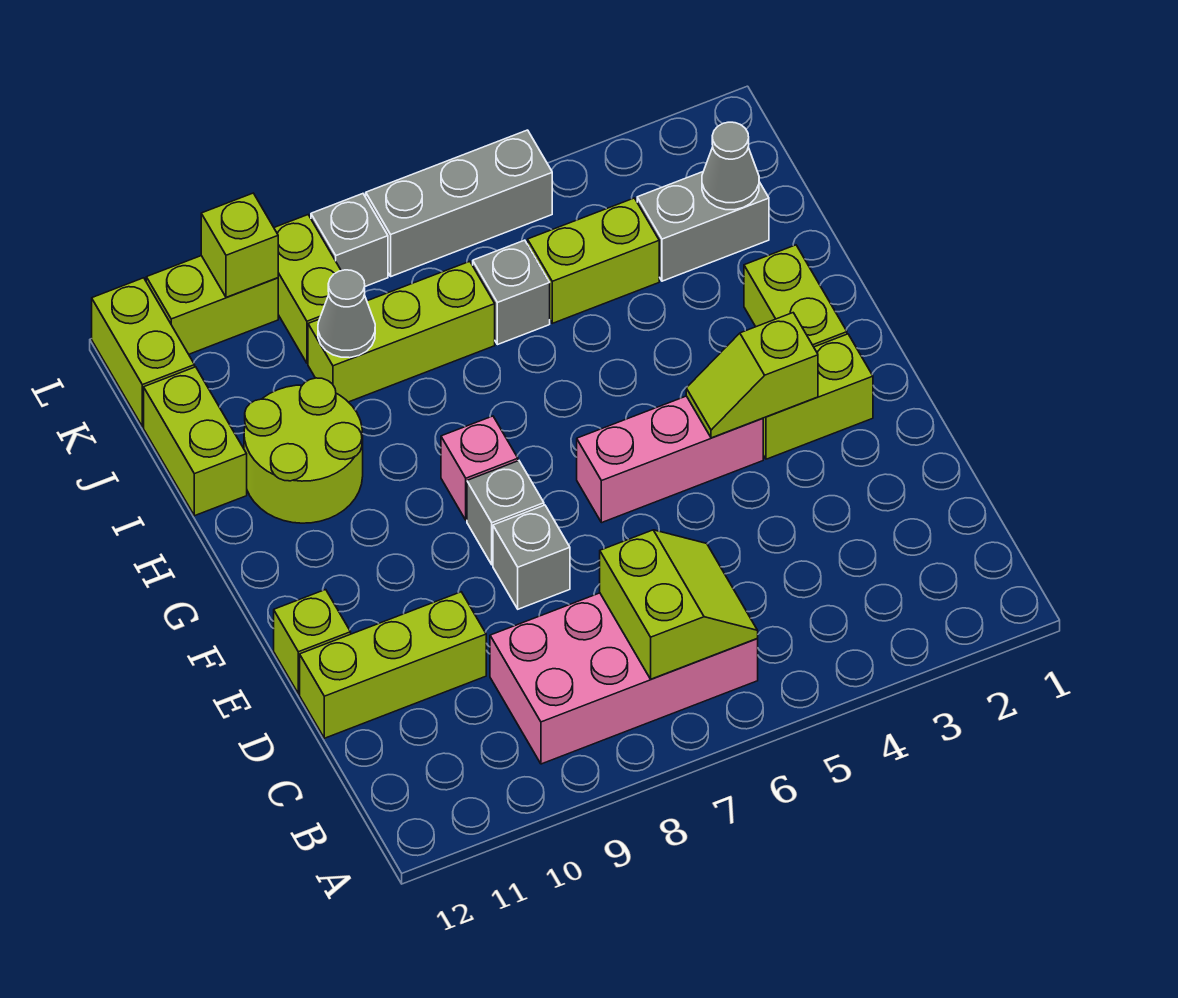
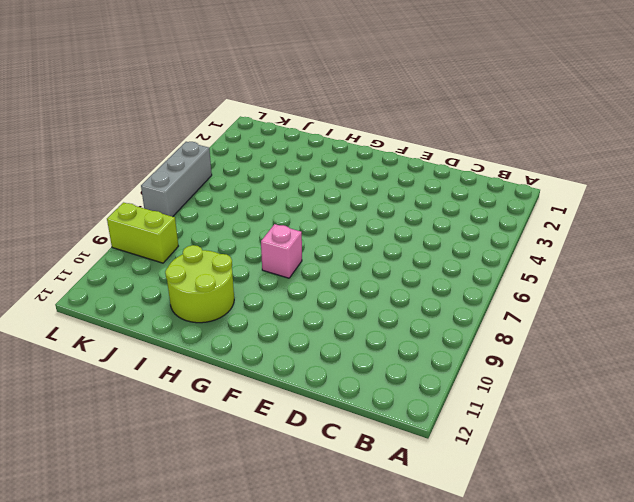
none -> pink 2x4 brick [490,593,758,764]
none -> lime 1x3 brick [300,592,486,738]
none -> grey 1x1 brick [493,505,570,609]

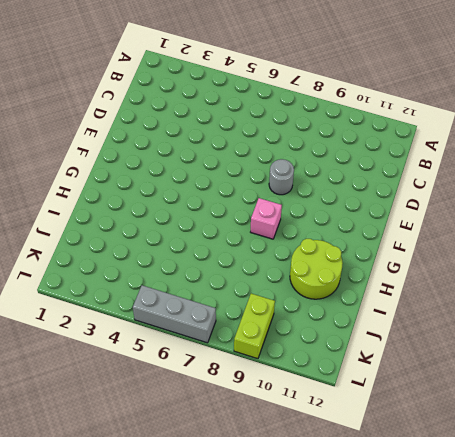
grey 1x1 round brick [269,159,294,195] -> grey 1x1 brick [493,505,570,609]
none -> pink 2x4 brick [490,593,758,764]
none -> lime 1x3 brick [300,592,486,738]
none -> lime 1x1 brick [274,590,351,694]

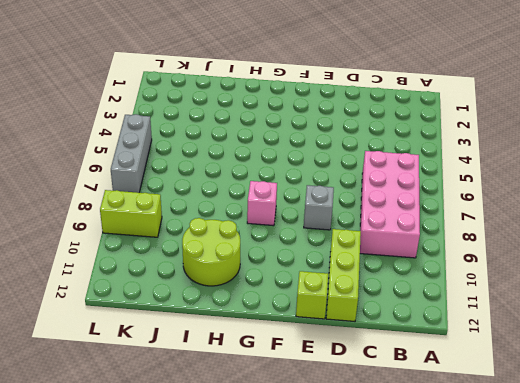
none -> lime 1x2 brick [763,334,873,459]
none -> pink 1x3 brick [577,396,763,523]
none -> grey 1x1 brick [467,461,544,565]

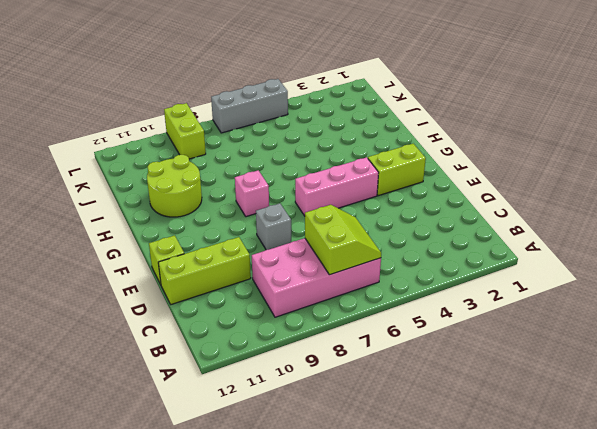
none -> grey 1x1 brick [467,461,544,565]
none -> lime 1x2 brick [744,245,847,347]
none -> lime 1x2 brick [144,367,247,516]

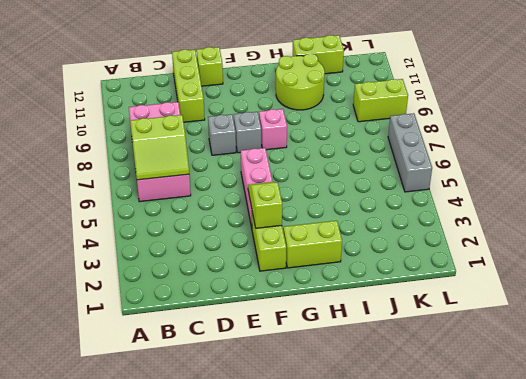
none -> grey 1x2 brick [637,172,769,281]
none -> lime 1x2 brick [528,198,659,323]
none -> grey 1x1 brick [473,240,550,345]

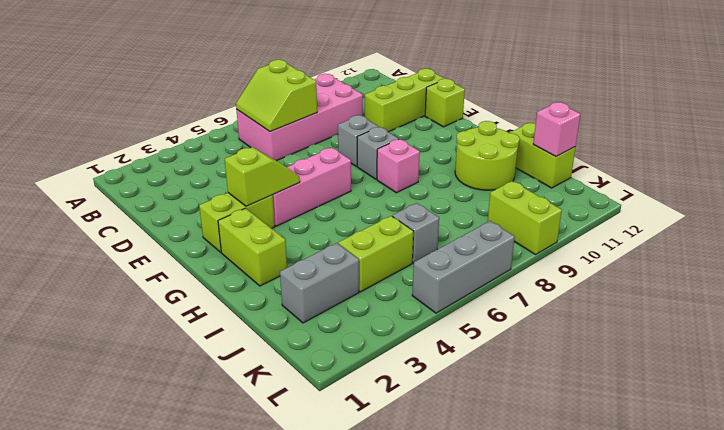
pink 1x1 brick [533,102,581,156] -> none
none -> lime 1x3 brick [308,261,495,402]
none -> lime 1x2 brick [92,278,195,427]
none -> grey 1x1 brick [311,194,388,286]

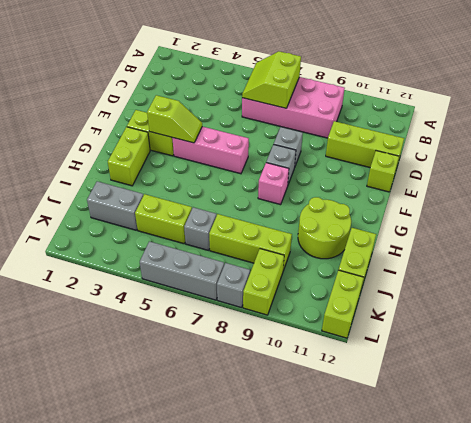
none -> lime 1x2 brick [146,256,278,354]
none -> grey 1x1 cone [702,122,759,210]
none -> grey 1x1 cone [318,270,375,358]

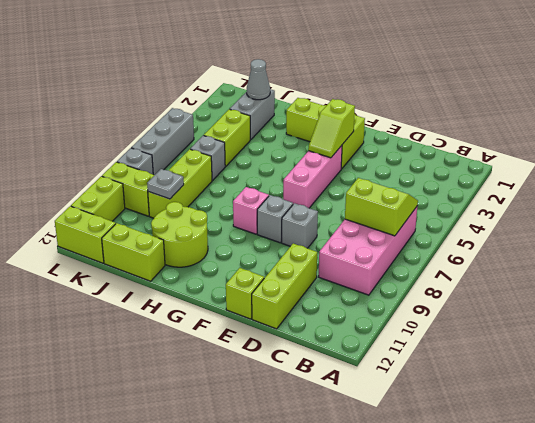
grey 1x1 plate [147,169,184,199] -> grey 1x1 cone [318,270,375,358]
none -> lime 1x1 brick [201,193,278,298]

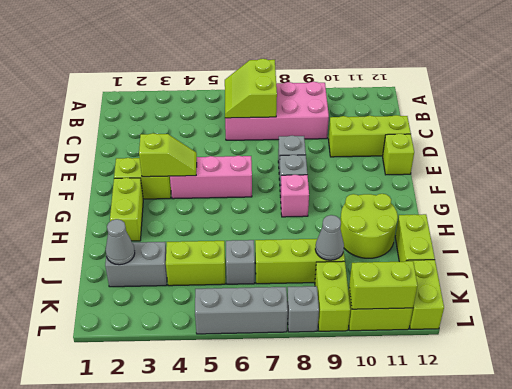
lime 1x2 brick [349,261,418,309] -> lime 1x1 brick [201,193,278,298]

